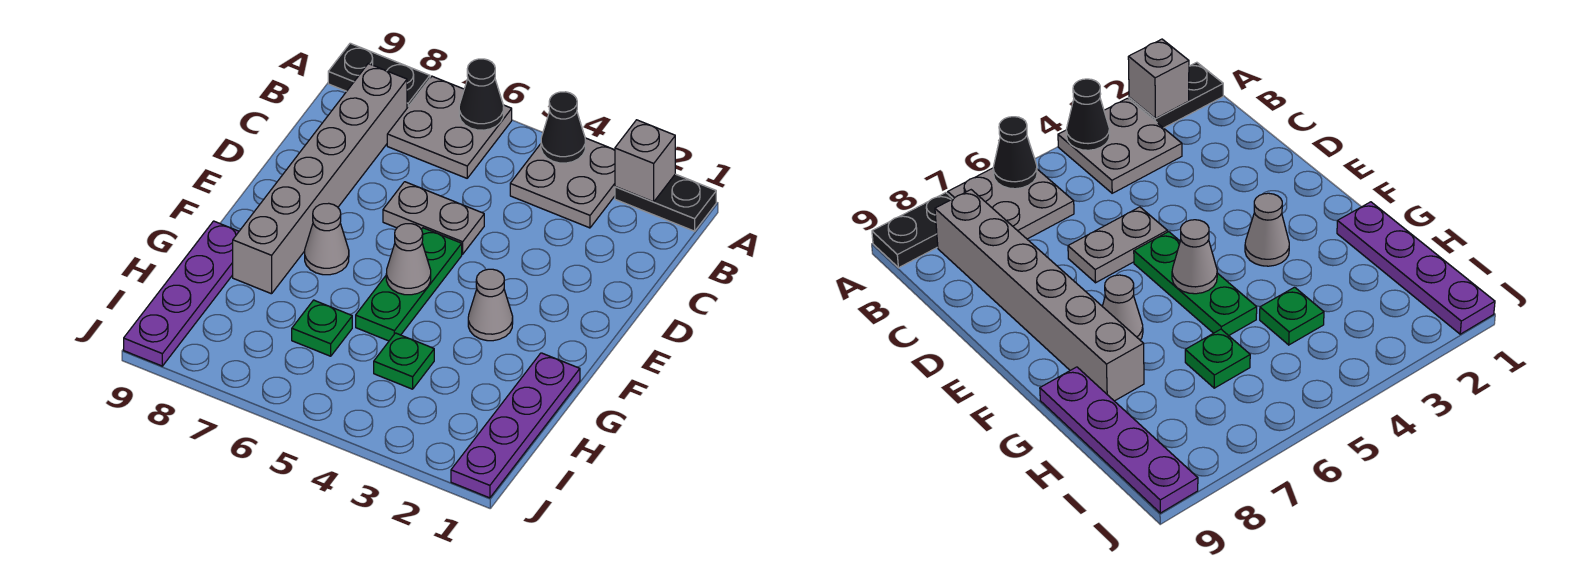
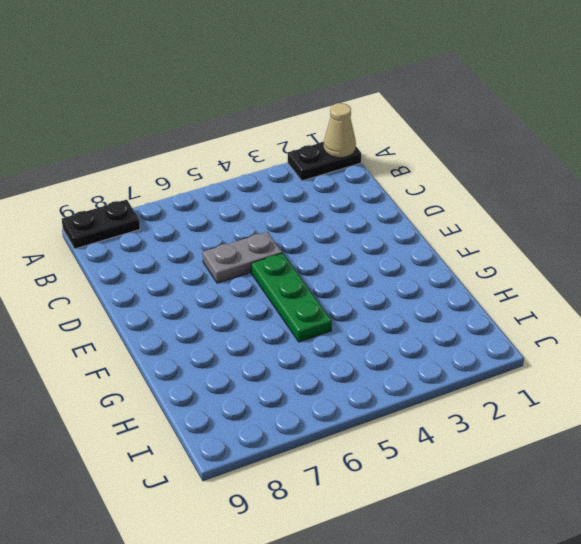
tan 1x1 cone [324,103,356,158] -> none
none -> grey 2x2 plate [510,138,615,228]
none -> grey 2x2 plate [387,76,512,178]
none -> grey 1x6 brick [233,64,407,294]

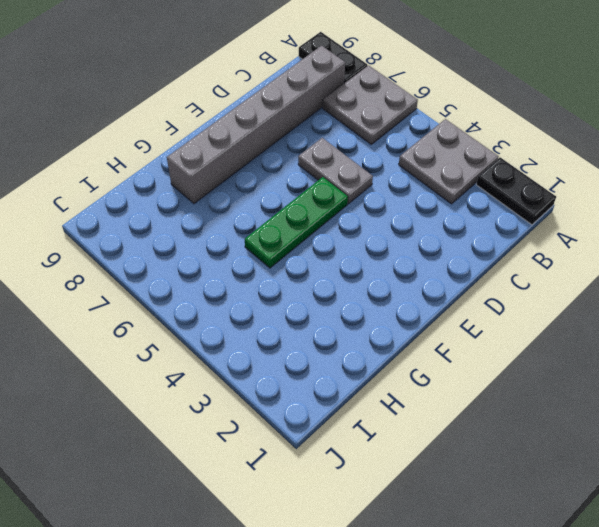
none -> grey 1x1 cone [468,269,513,341]
none -> grey 1x1 cone [305,203,349,275]
none -> purple 1x4 plate [451,353,580,498]

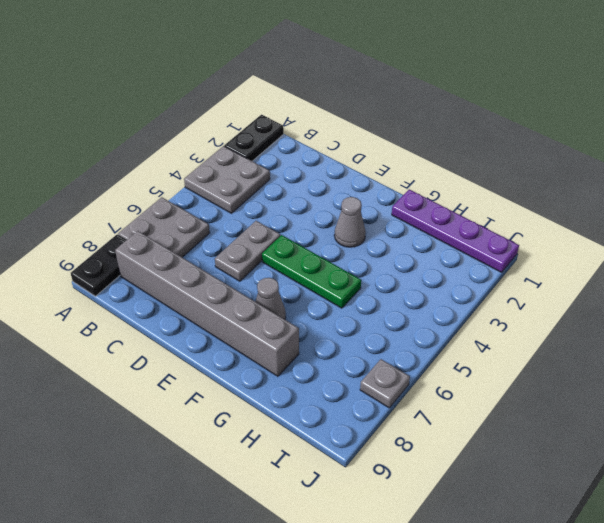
grey 1x1 plate [360,359,410,408] -> none
none -> purple 1x4 plate [124,221,239,366]
none -> green 1x1 plate [374,333,434,389]
none -> green 1x1 plate [292,300,352,356]

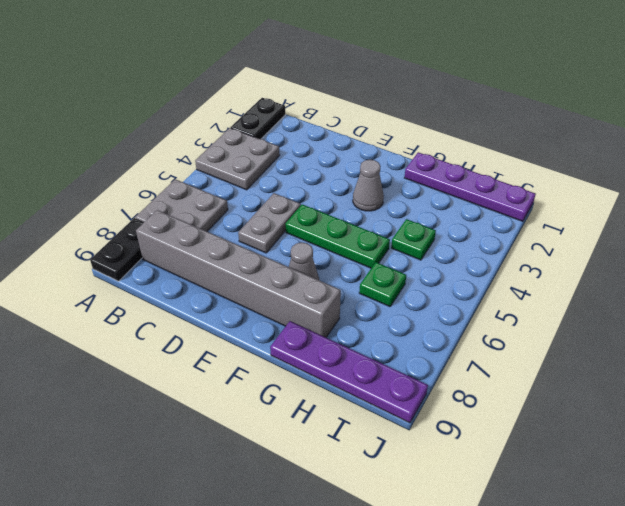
none -> grey 1x1 brick [615,120,675,202]
none -> black 1x1 cone [541,92,585,163]
none -> black 1x1 cone [459,59,504,130]

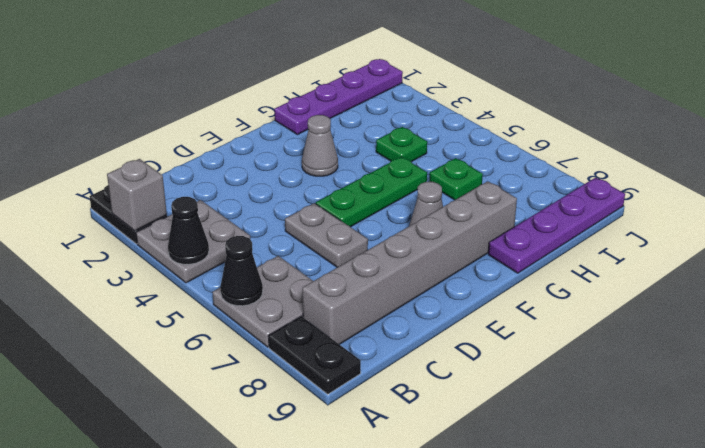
none -> grey 1x1 cone [386,224,431,295]

